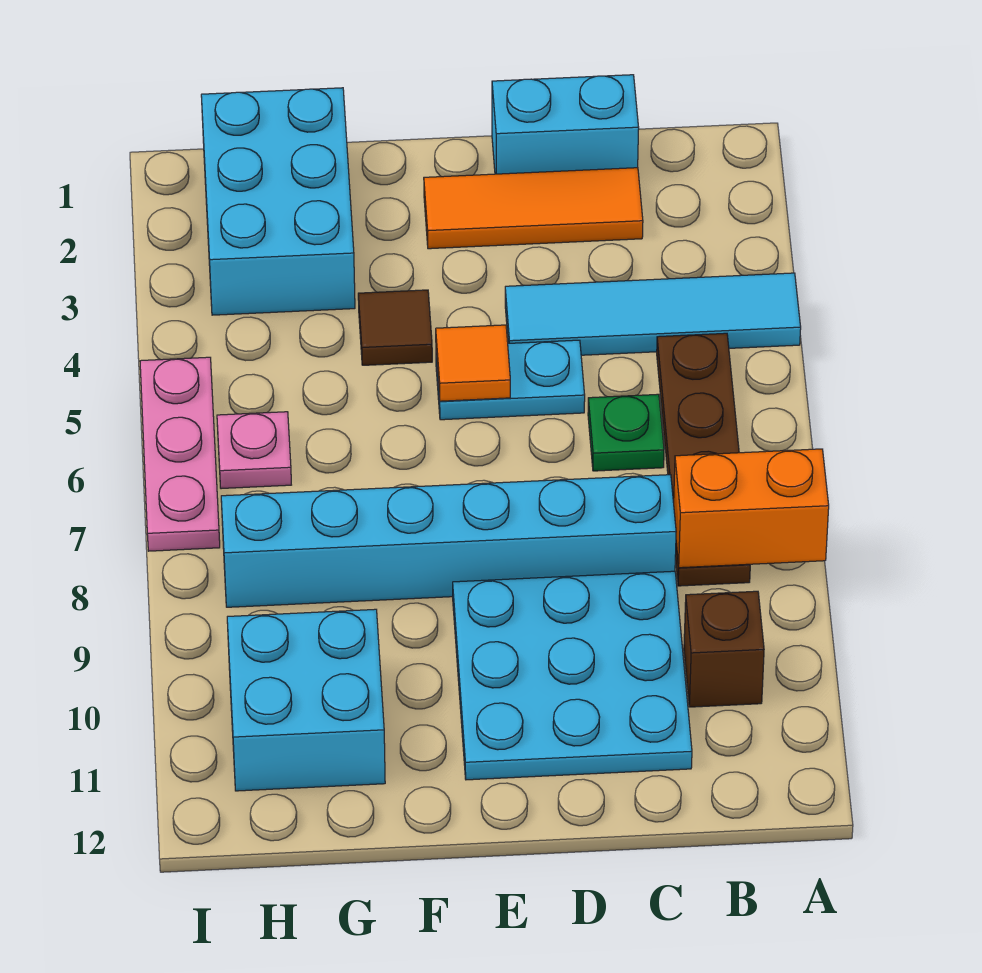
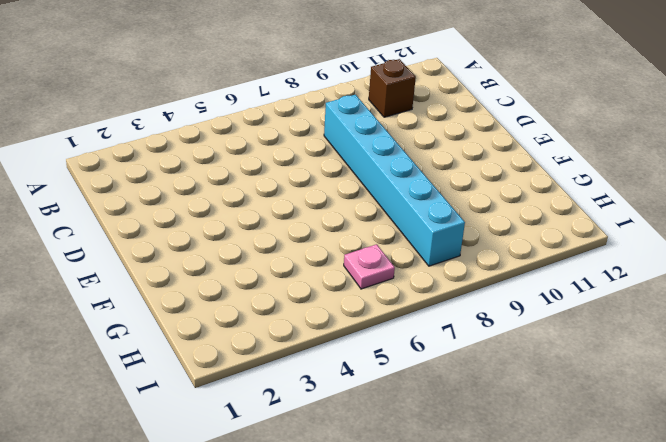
none -> cyan 1x4 tile [505,273,801,355]
none -> brown 1x4 plate [657,333,750,586]
none -> cyan 1x2 brick [492,75,639,174]

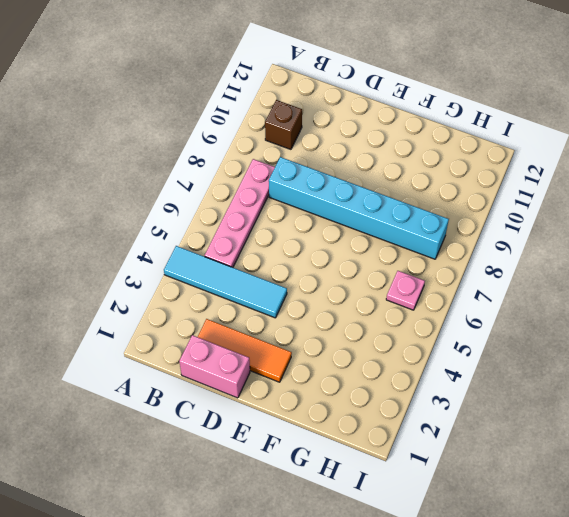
pink 1x4 plate [205,159,275,267] -> brown 1x4 plate [657,333,750,586]
pink 1x2 brick [179,335,250,398] -> cyan 1x2 brick [492,75,639,174]
none -> green 1x1 plate [588,394,664,471]
none -> cyan 3x3 plate [453,571,692,780]
none -> cyan 1x2 plate [436,340,585,420]

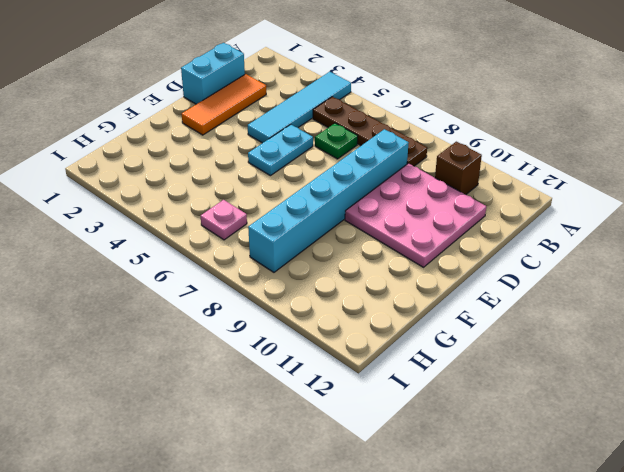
pink 3x3 plate [345,163,486,267] -> cyan 3x3 plate [453,571,692,780]
none -> brown 1x1 tile [358,290,432,365]
none -> cyan 2x3 brick [201,88,355,315]
none -> cyan 2x2 brick [227,609,385,791]

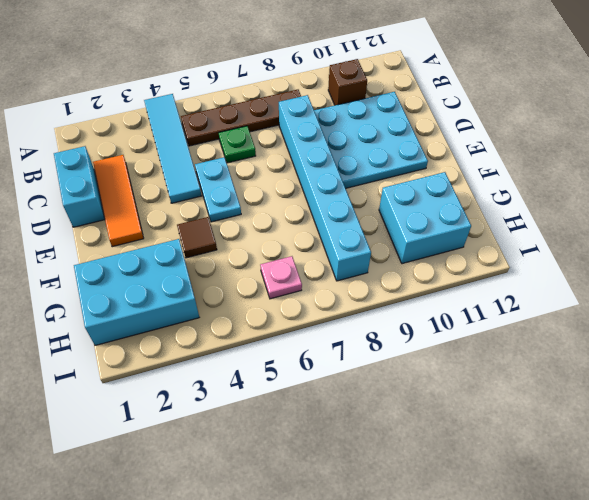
none -> pink 1x3 plate [140,357,220,551]
none -> orange 1x2 brick [674,449,829,568]
none -> orange 1x1 tile [436,325,510,401]

